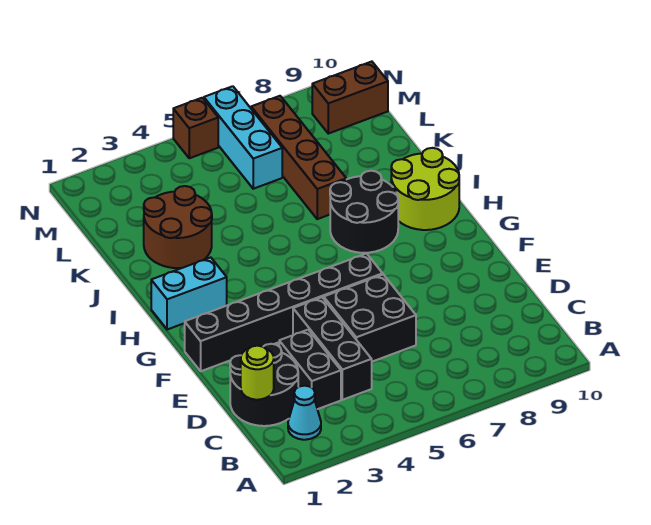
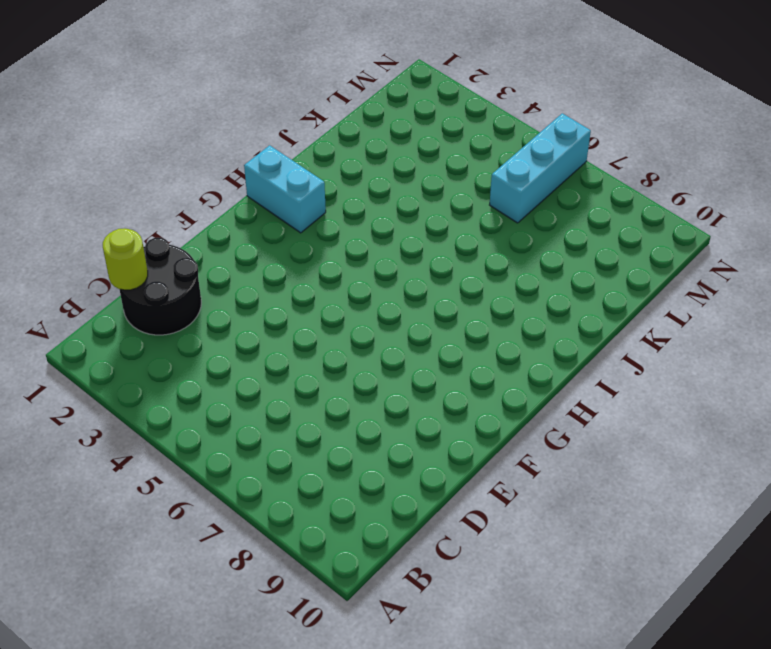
none -> cyan 1x1 cone [288,386,321,440]
none -> black 1x2 brick [279,330,341,409]
none -> black 1x3 brick [293,297,372,400]

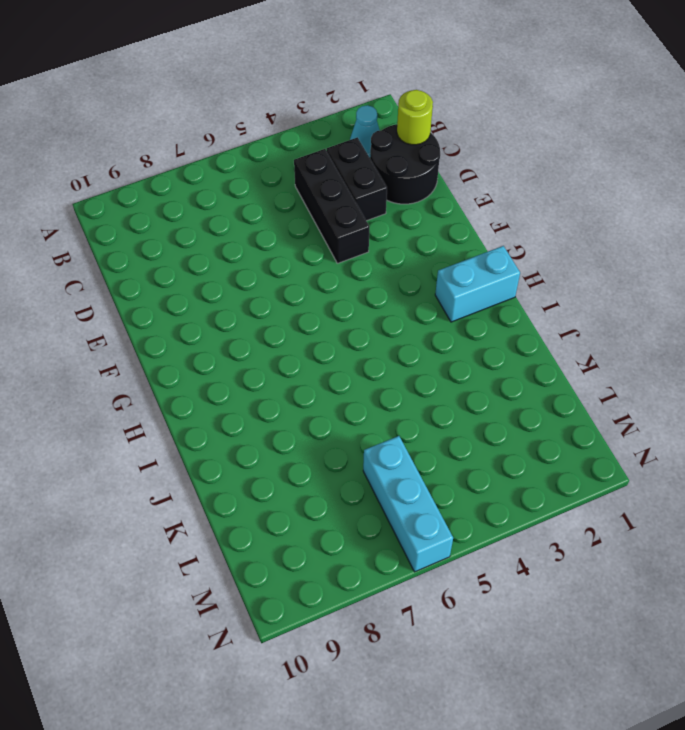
none -> black 2x2 brick [324,275,416,362]
none -> black 1x6 brick [185,254,383,371]
none -> black 2x2 round brick [330,171,398,253]

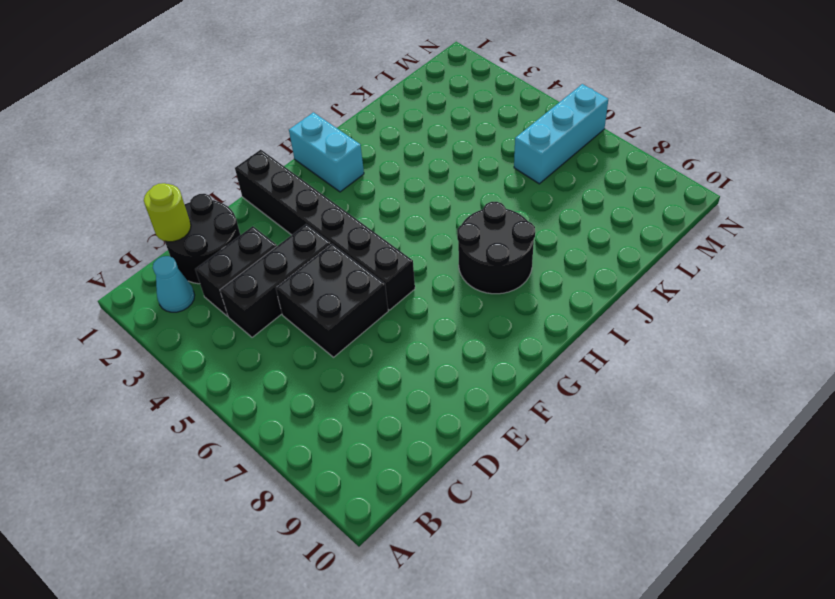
none -> lime 2x2 round brick [391,148,459,230]
none -> brown 2x2 round brick [144,186,212,268]
none -> brown 1x4 brick [251,96,346,219]

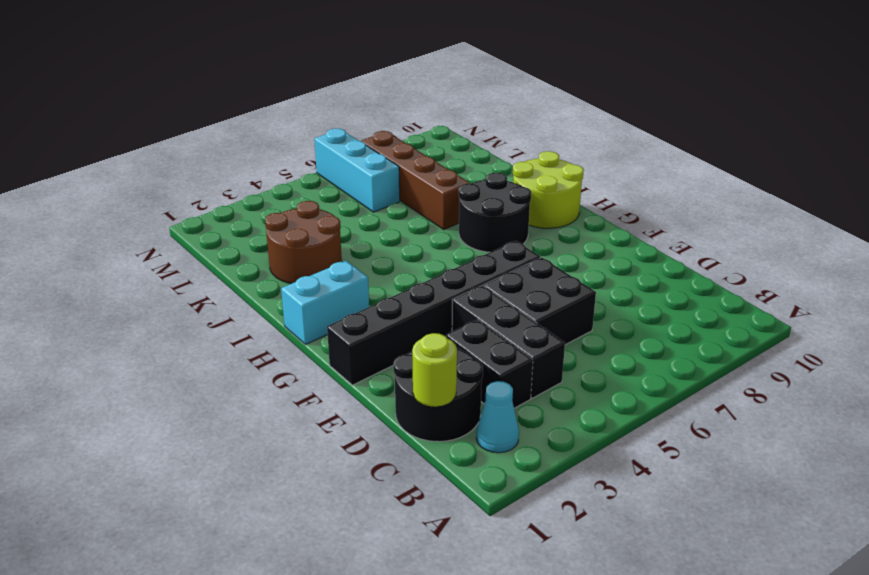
none -> brown 1x2 brick [312,62,388,134]
none -> brown 1x1 brick [173,98,218,158]

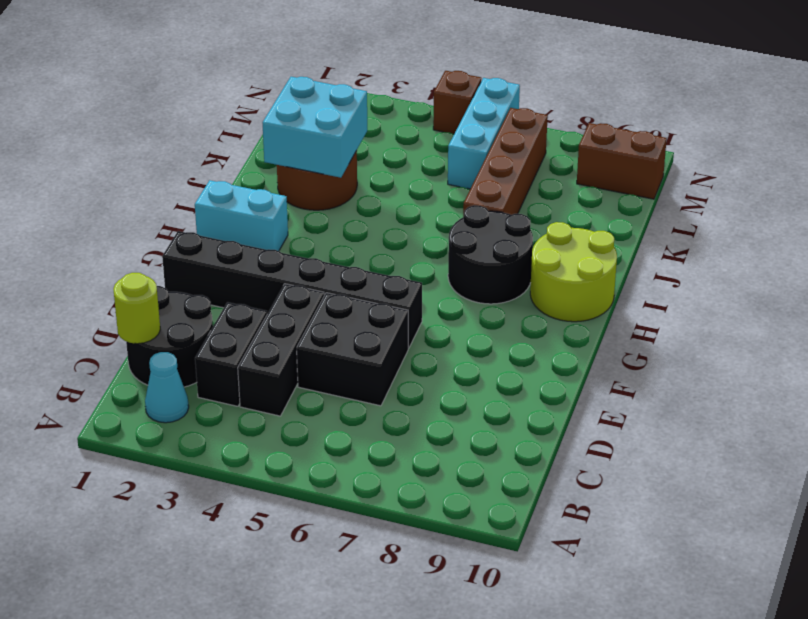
cyan 2x2 brick [263,77,367,178] -> none

